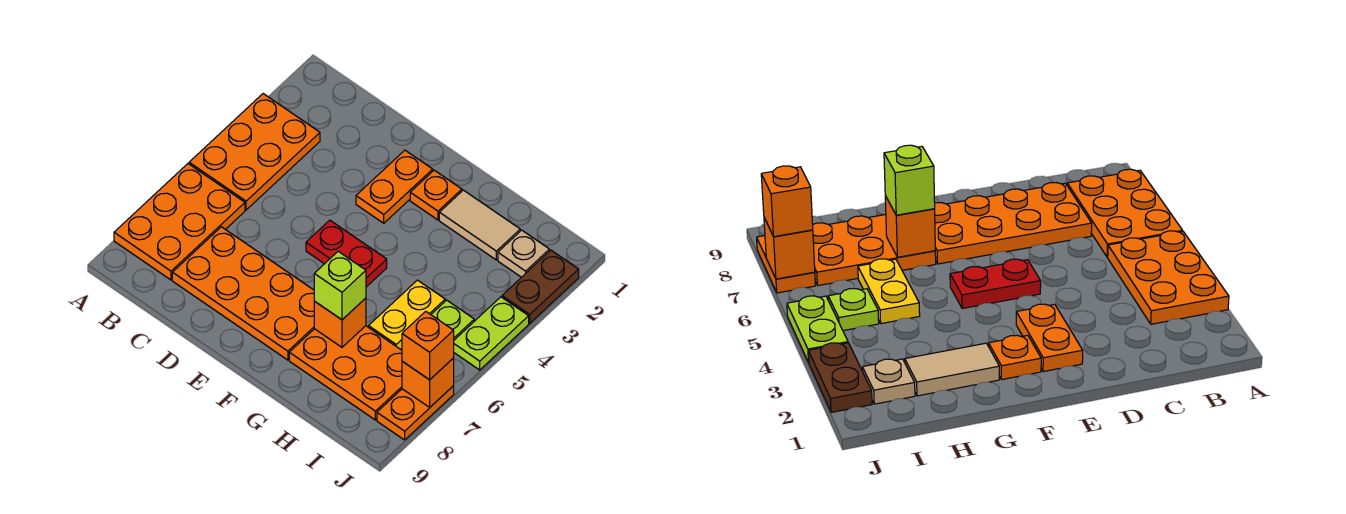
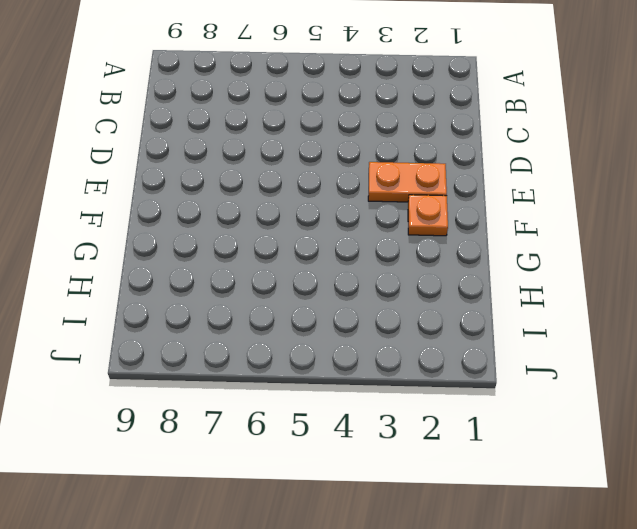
none -> orange 2x3 plate [189,94,320,210]
none -> orange 2x3 plate [114,164,245,280]
none -> orange 2x4 plate [172,227,314,360]

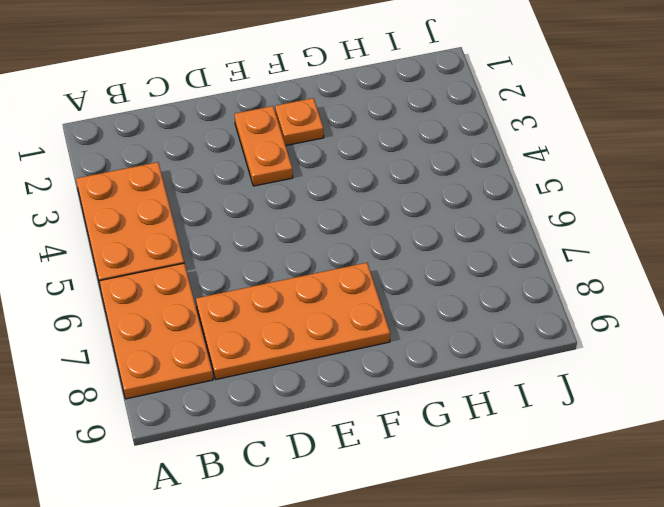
none -> red 1x2 plate [306,220,387,287]
none -> tan 1x2 tile [439,190,520,260]
none -> orange 2x3 plate [289,326,402,420]

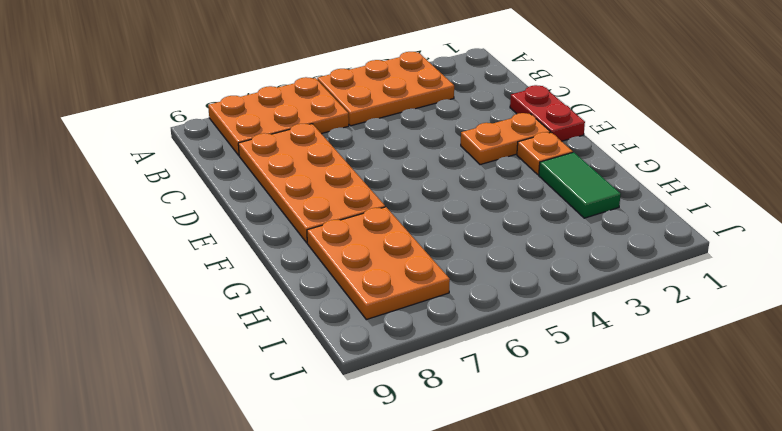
red 1x2 plate [510,85,585,141] -> red 1x2 plate moved to [306,220,387,287]
green 1x2 tile [539,152,621,218] -> tan 1x2 tile [439,190,520,260]
none -> yellow 1x2 plate [369,280,445,349]
none -> tan 1x1 plate [498,230,549,277]
none -> lime 1x1 plate [431,300,474,340]

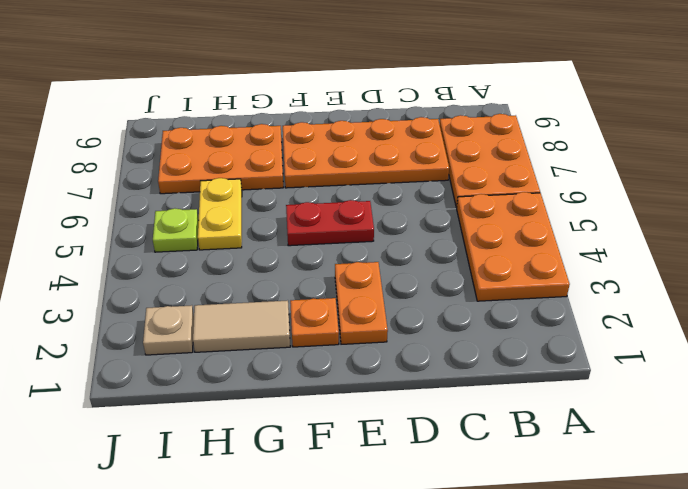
none -> brown 1x2 plate [502,250,579,323]
none -> lime 1x2 plate [454,297,529,370]
none -> orange 1x2 plate [377,386,454,440]

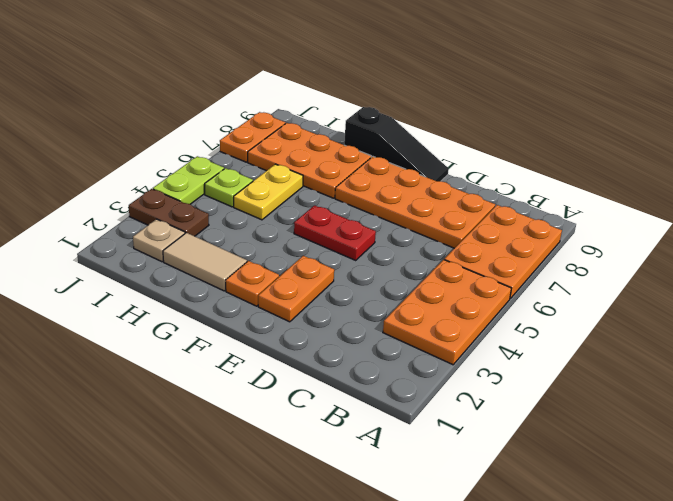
black 1x3 slope [344,107,448,181] -> none
brown 1x2 plate [129,189,209,236] -> brown 1x2 plate turned to [502,250,579,323]
none -> orange 1x1 brick [314,298,366,347]
none -> orange 1x1 brick [402,358,454,407]
none -> lime 1x1 brick [314,251,366,320]

